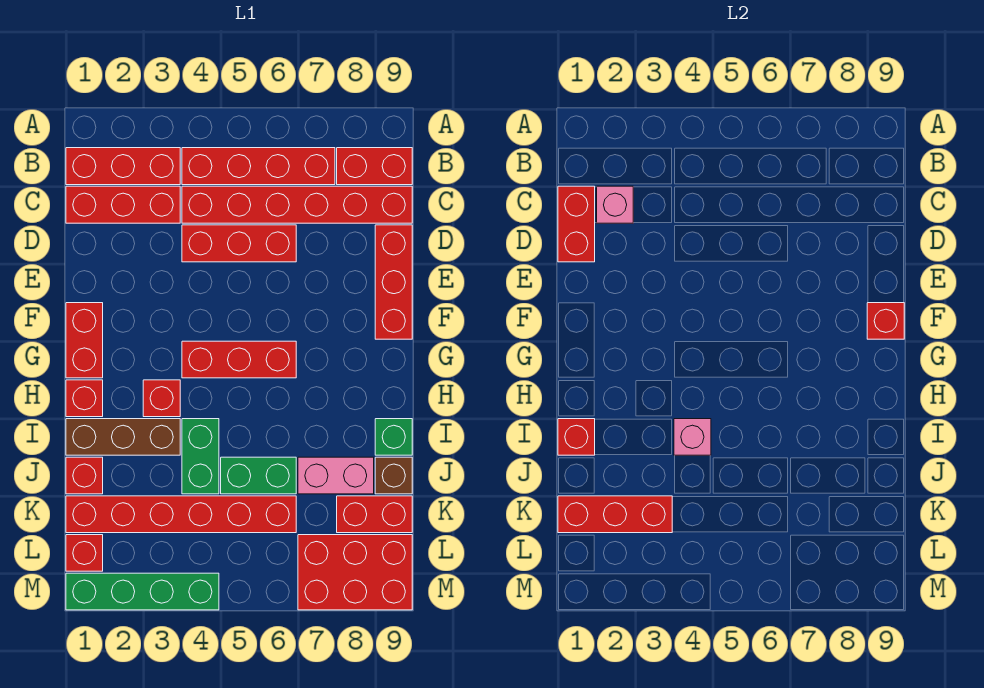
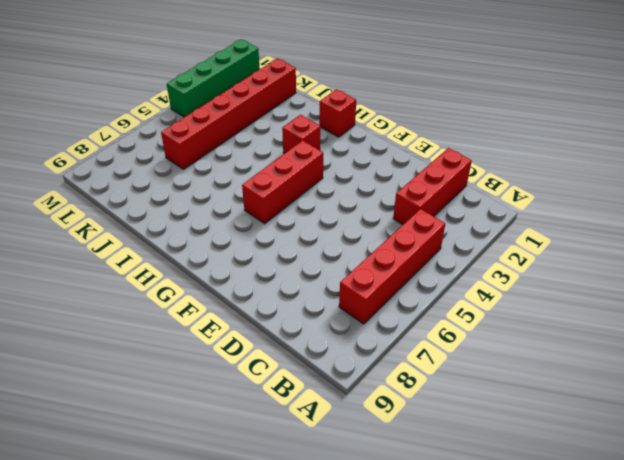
none -> red 1x3 brick [66,148,180,185]
none -> red 1x2 brick [337,148,412,185]
none -> red 1x6 brick [182,186,412,223]

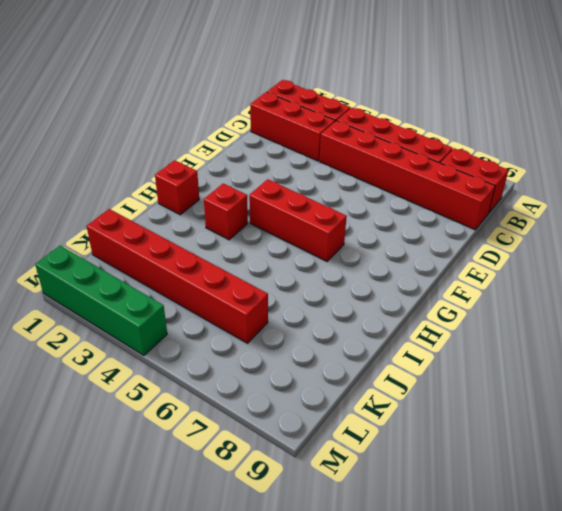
none -> red 1x3 brick [182,225,296,262]
none -> red 1x3 brick [375,225,412,339]
none -> red 1x2 brick [66,303,103,378]

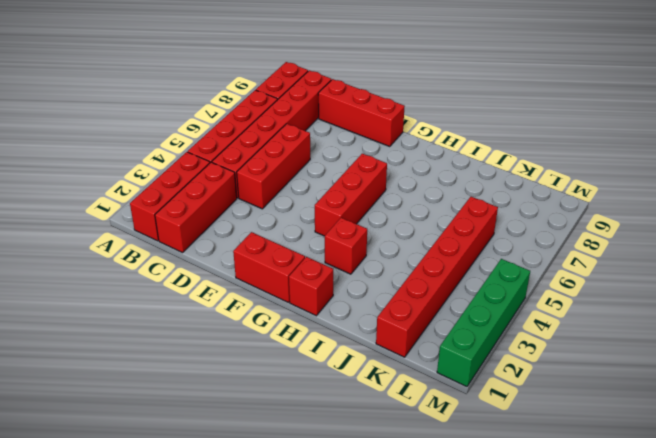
none -> brown 1x3 brick [66,419,180,455]
none -> green 1x2 brick [182,419,219,494]
none -> green 1x1 brick [375,419,412,455]

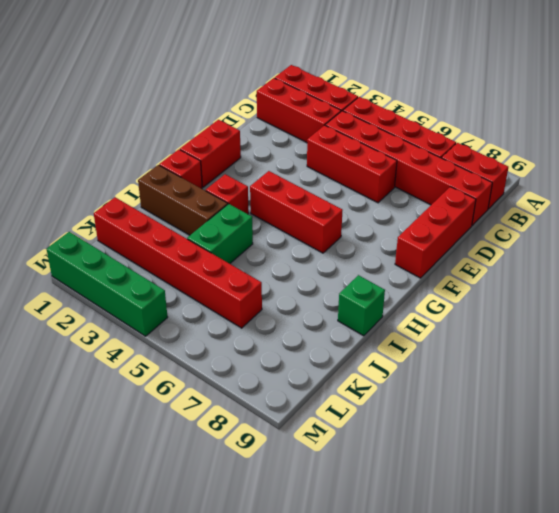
none -> red 1x1 brick [66,457,103,494]
none -> green 1x2 brick [221,457,296,494]
none -> pink 1x2 brick [298,457,374,494]

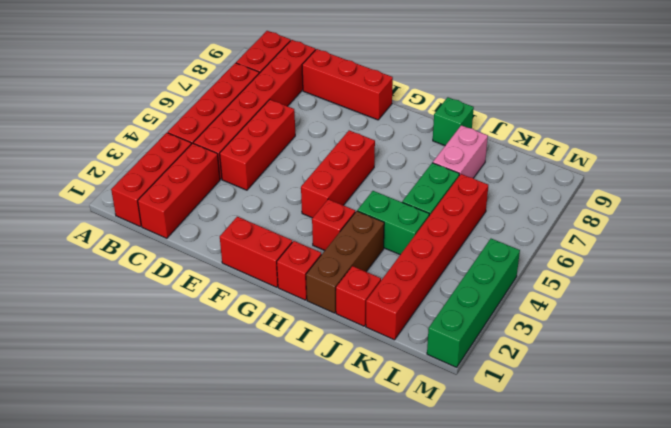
none -> brown 1x1 brick [375,457,412,494]
none -> red 1x2 brick [337,496,412,533]
none -> red 1x1 brick [66,535,103,571]

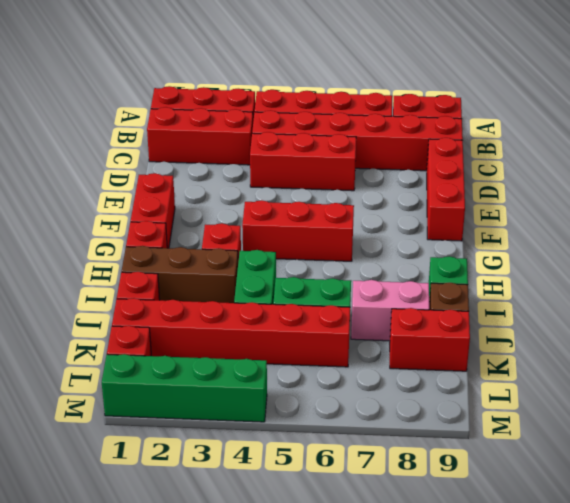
none -> red 2x3 brick [298,535,412,610]
none -> red 1x2 brick [558,186,595,262]
none -> pink 1x1 brick [597,186,633,223]

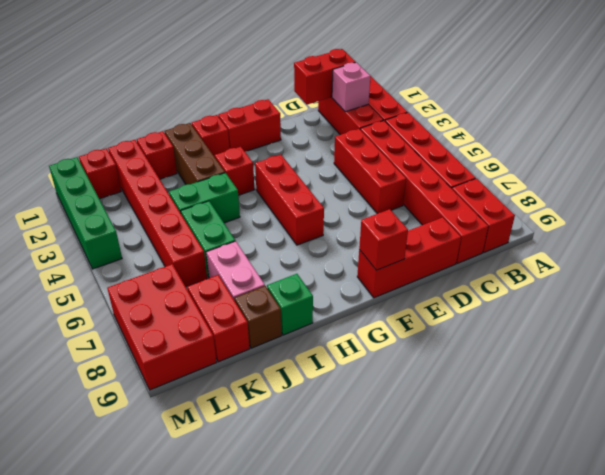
none -> red 1x1 brick [558,419,595,455]
none -> pink 1x1 brick [674,419,711,455]
none -> red 1x3 brick [558,496,672,533]

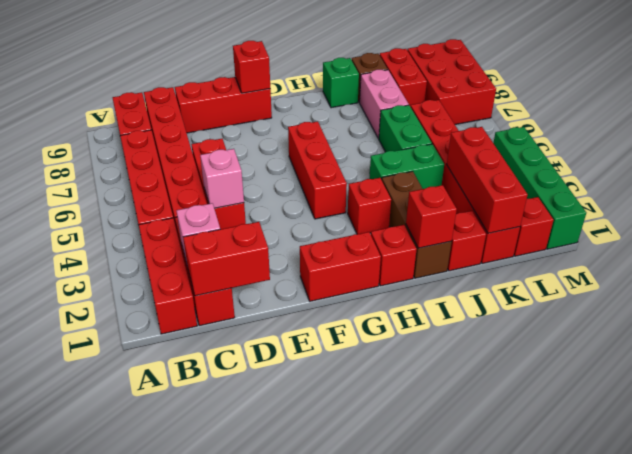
pink 1x1 brick [200,149,244,208] -> pink 1x1 brick moved to [674,419,711,455]

